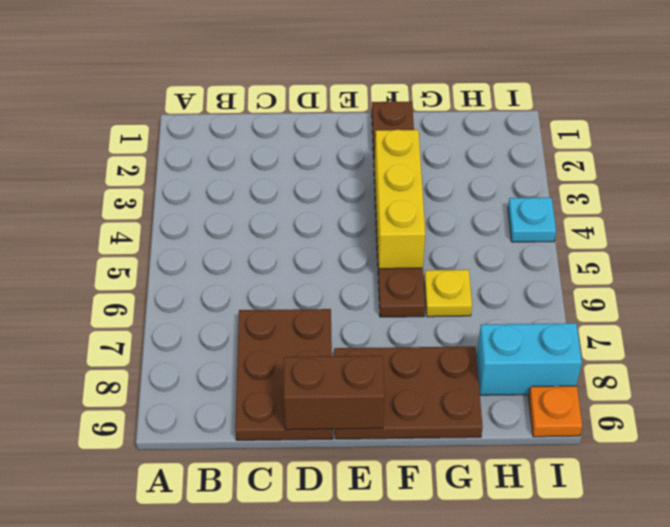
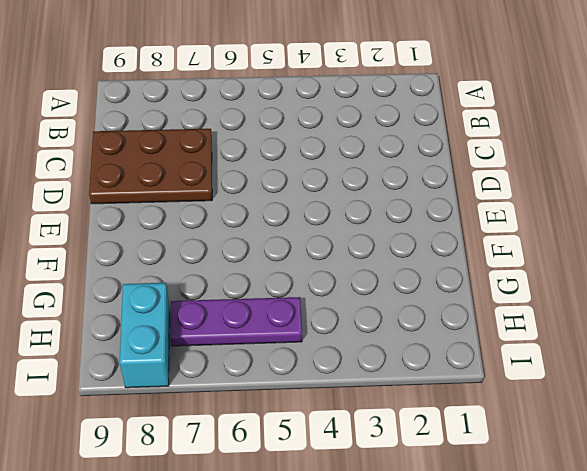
purple 1x3 plate [170,297,302,346] -> none
none -> brown 2x3 plate [334,347,483,439]
none -> brown 1x6 plate [372,101,425,317]

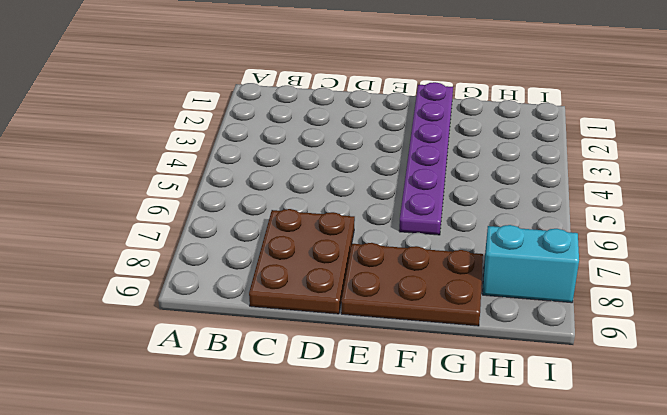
purple 1x6 plate [399,82,453,235] -> brown 1x6 plate [372,101,425,317]
none -> yellow 1x1 plate [424,270,472,317]
none -> cyan 1x1 plate [508,198,556,242]

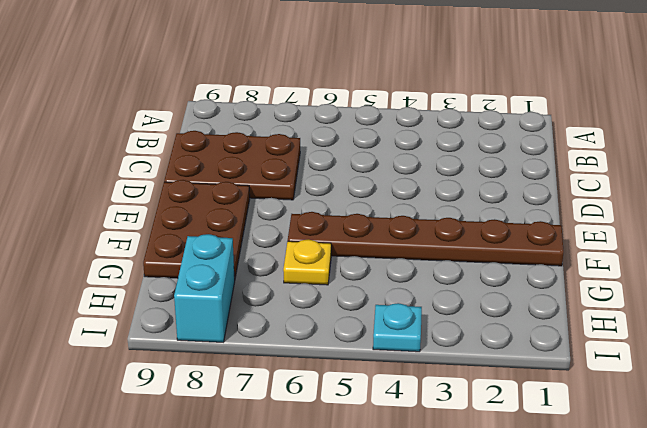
none -> orange 1x1 plate [528,386,582,437]
none -> brown 1x2 brick [284,356,384,430]

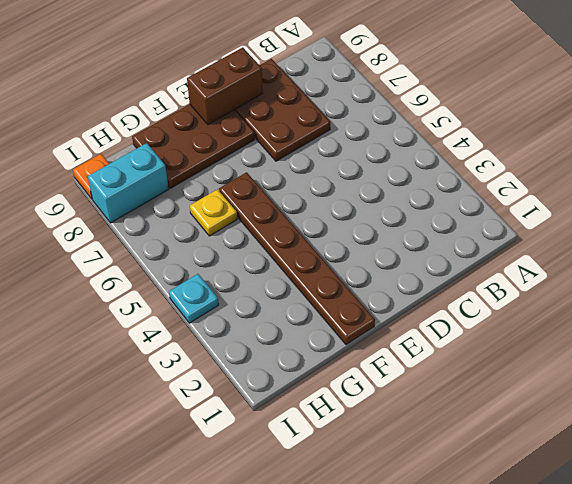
none -> yellow 1x3 brick [375,130,425,269]

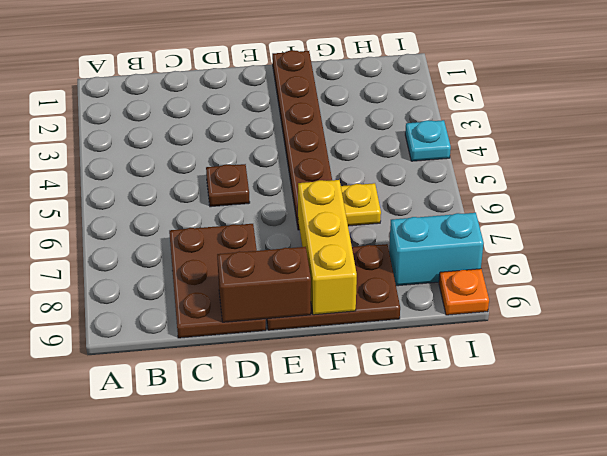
brown 1x1 plate [206,164,250,207] -> none
yellow 1x3 brick [298,180,357,315] -> yellow 1x3 brick moved to [375,130,425,269]

